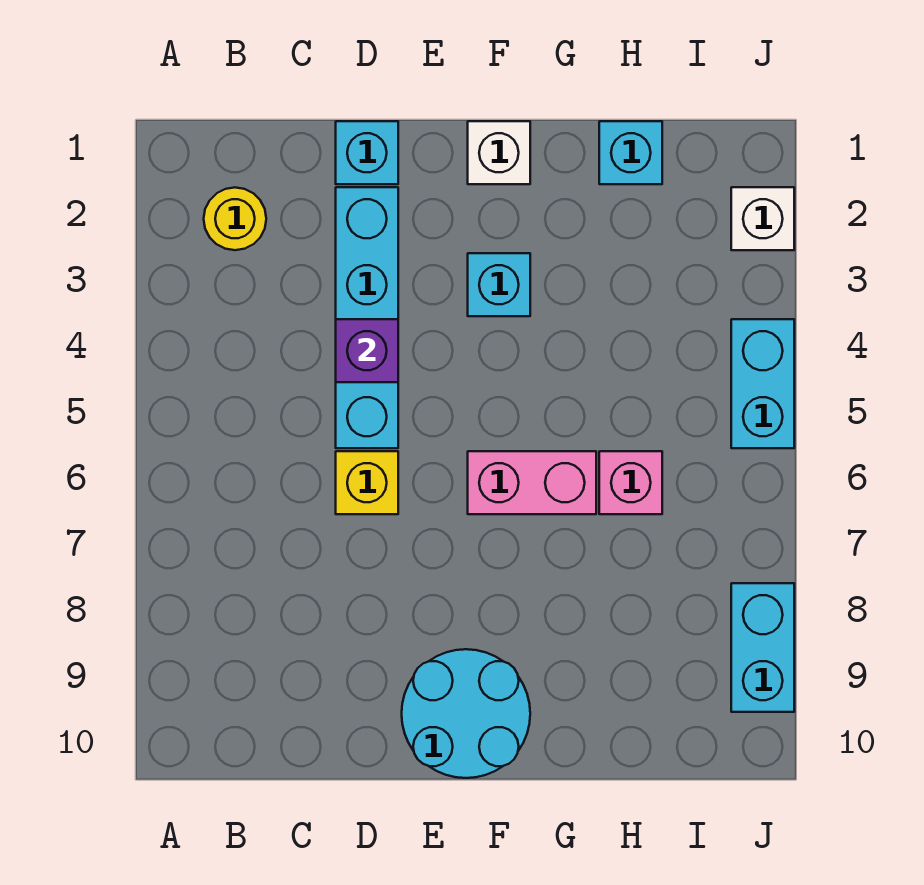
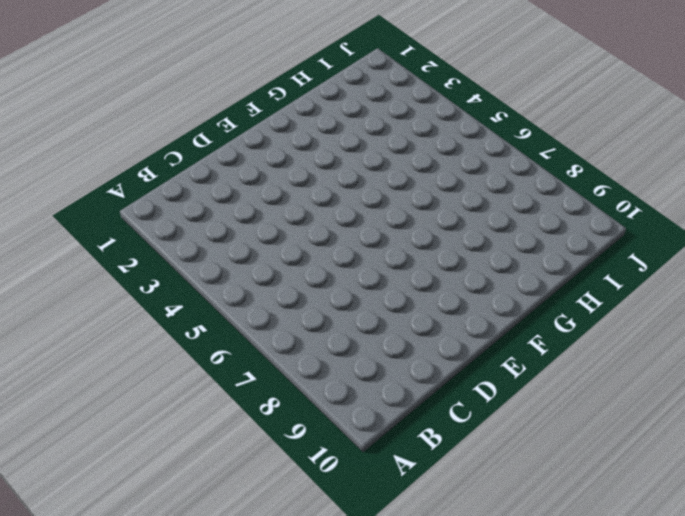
none -> yellow 1x1 round brick [204,188,266,250]
none -> cyan 1x1 brick [336,121,398,184]
none -> cyan 1x4 brick [336,187,398,448]

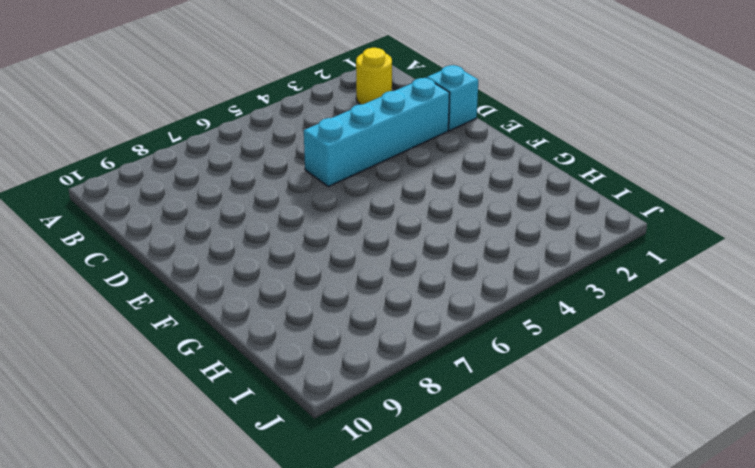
none -> yellow 1x1 brick [336,451,398,514]
none -> cyan 2x2 round brick [402,649,530,778]
none -> white 1x1 brick [468,121,530,184]

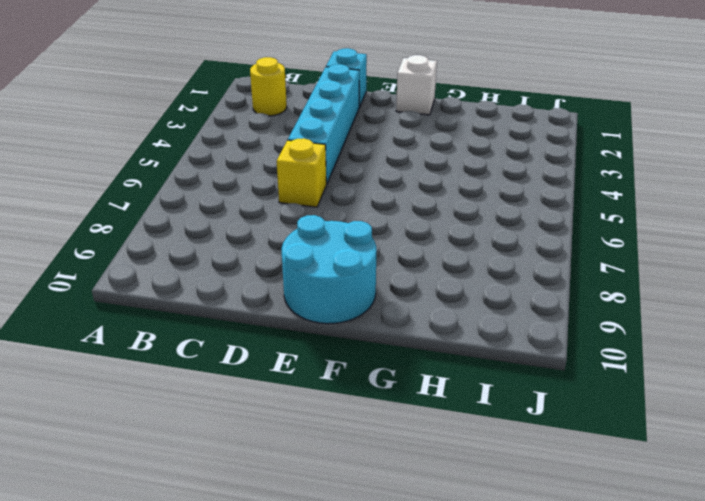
none -> cyan 1x1 brick [468,253,530,316]
none -> pink 1x2 brick [468,451,596,514]
none -> cyan 1x1 brick [599,121,662,184]

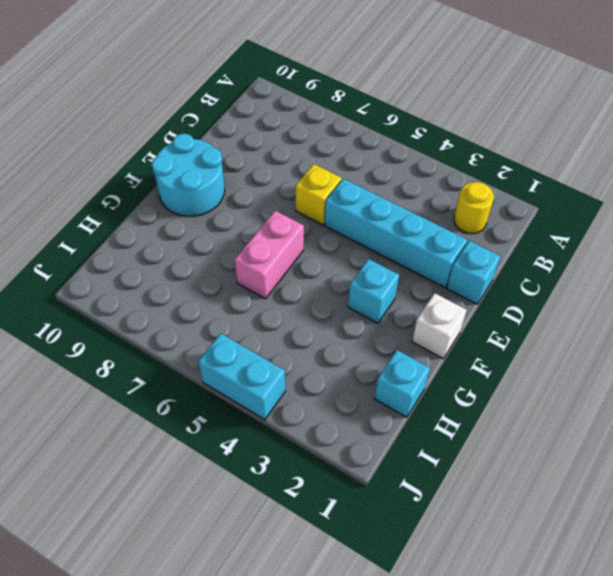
none -> pink 1x1 brick [599,451,662,514]
none -> white 1x1 brick [731,187,794,250]
none -> cyan 1x2 brick [731,583,794,712]

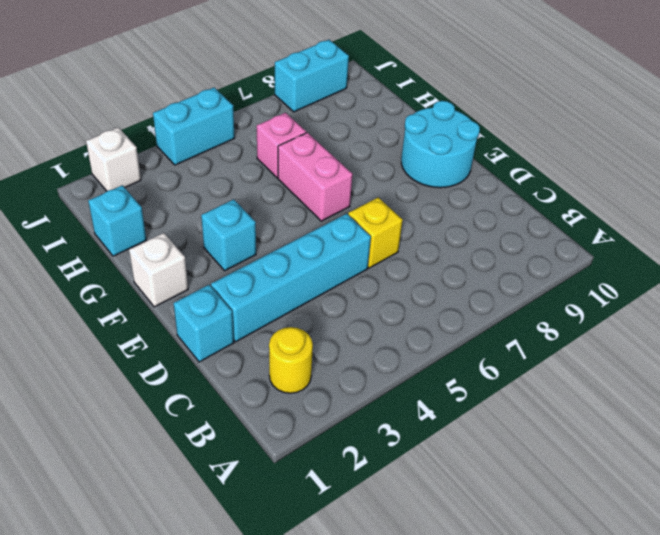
none -> purple 1x1 brick [336,319,398,382]

